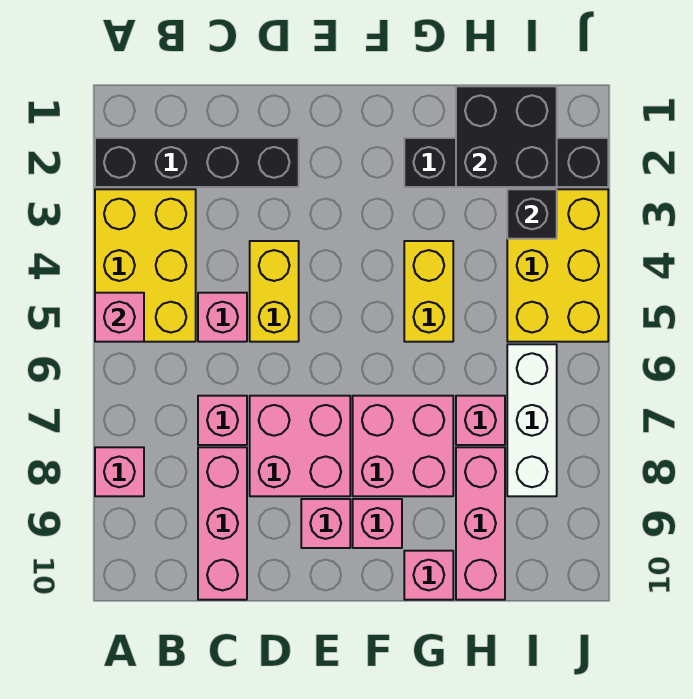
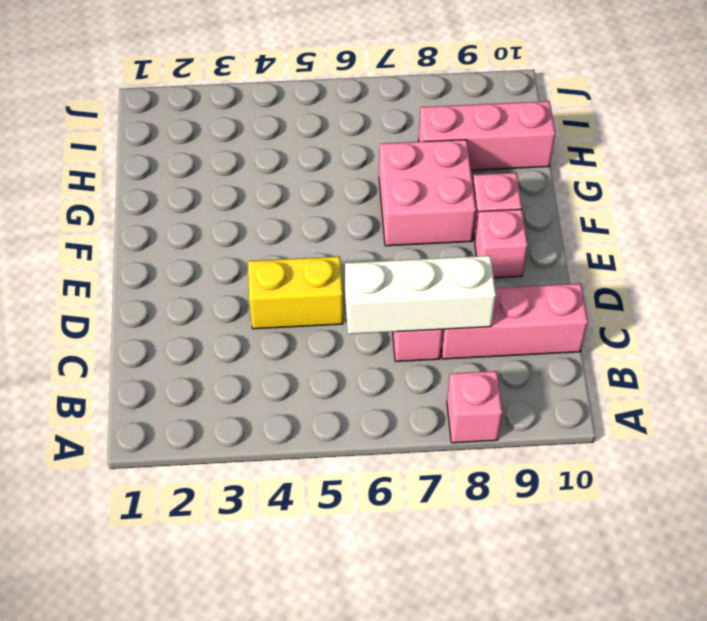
white 1x3 brick [345,256,496,334] -> white 1x3 brick moved to [507,344,557,496]
none -> black 1x4 brick [95,138,299,187]
none -> yellow 2x3 brick [95,189,196,342]
none -> pink 1x1 brick [198,293,247,342]

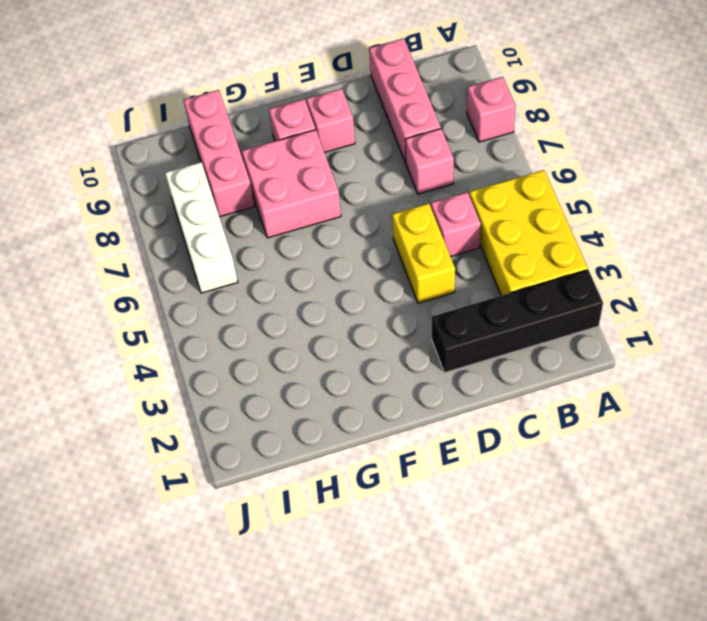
none -> pink 2x2 brick [250,396,350,496]
none -> black 1x4 brick [404,138,608,187]
none -> yellow 1x2 brick [404,241,453,342]

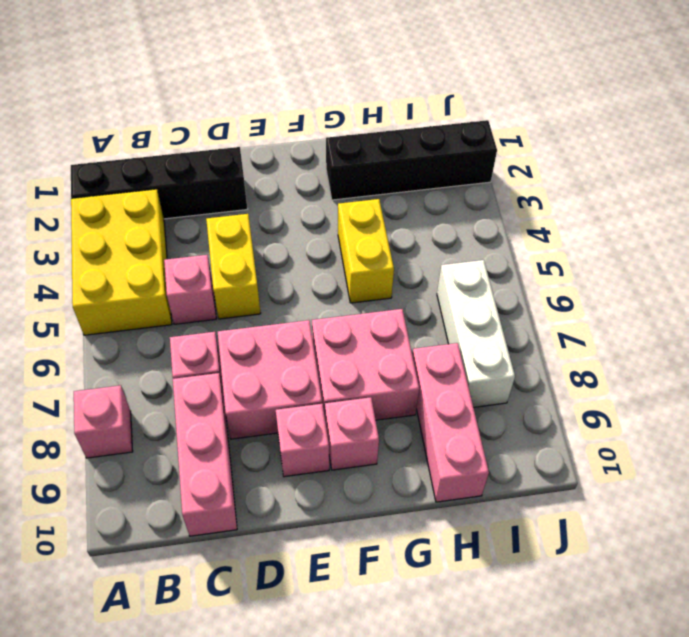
none -> pink 1x1 brick [404,551,453,600]
none -> pink 1x1 brick [456,396,505,445]
none -> yellow 2x3 brick [507,189,608,342]

